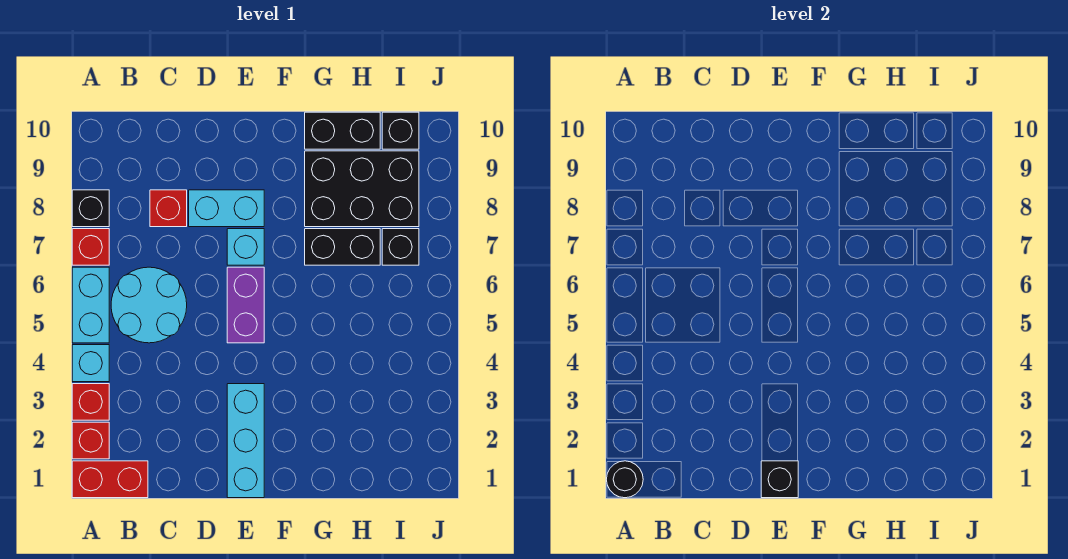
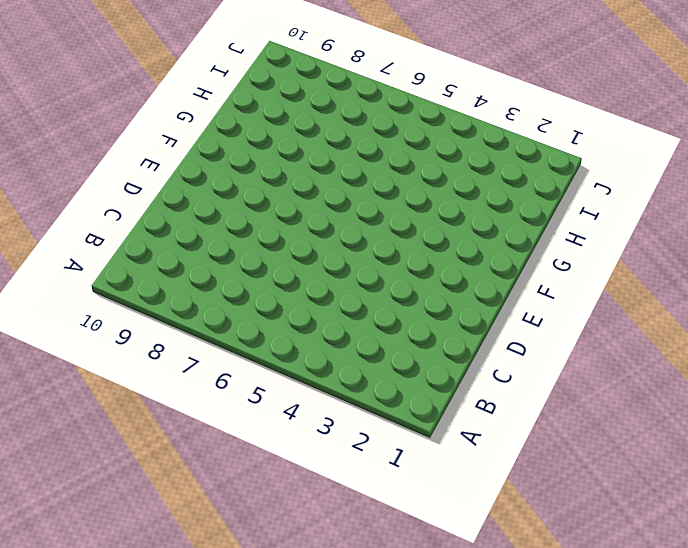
none -> red 1x2 brick [72,461,148,498]
none -> red 1x1 brick [72,422,109,459]
none -> red 1x1 brick [72,384,109,420]

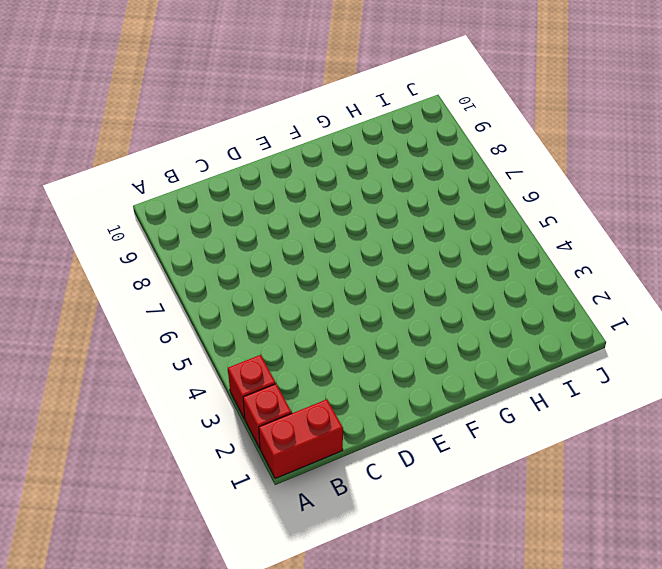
none -> cyan 1x1 brick [72,345,109,382]
none -> cyan 1x2 brick [72,267,109,343]
none -> red 1x1 brick [72,229,109,265]

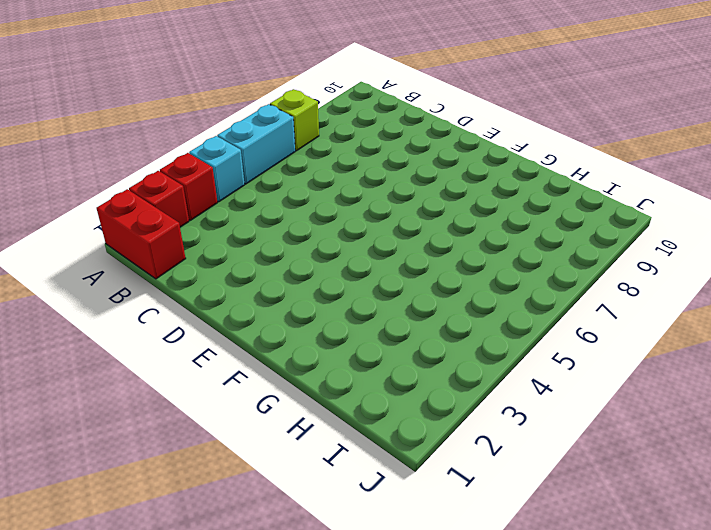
lime 1x1 brick [270,89,319,151] -> red 1x1 brick [72,229,109,265]
none -> black 1x1 brick [72,190,109,227]
none -> cyan 2x2 round brick [111,267,187,343]
none -> red 1x1 brick [150,190,187,227]

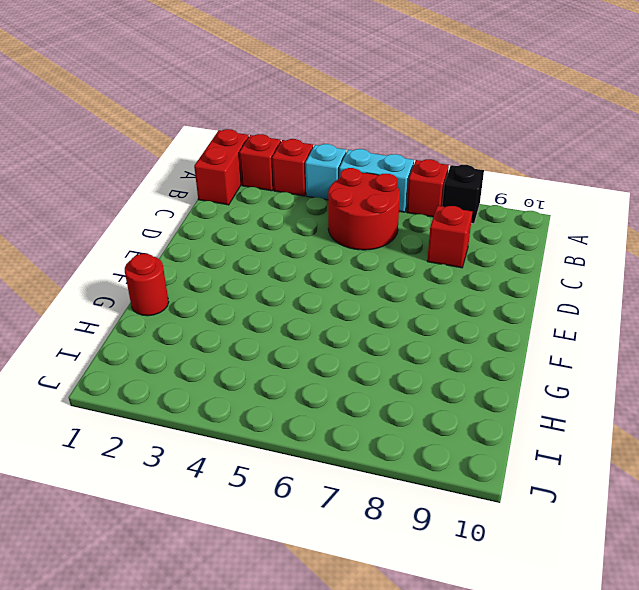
red 2x2 round brick [328,168,400,250] -> cyan 2x2 round brick [111,267,187,343]
red 1x1 round brick [125,254,169,316] -> none
none -> cyan 1x2 brick [189,190,264,227]
none -> cyan 1x3 brick [227,384,264,498]
none -> purple 1x2 brick [227,267,264,343]

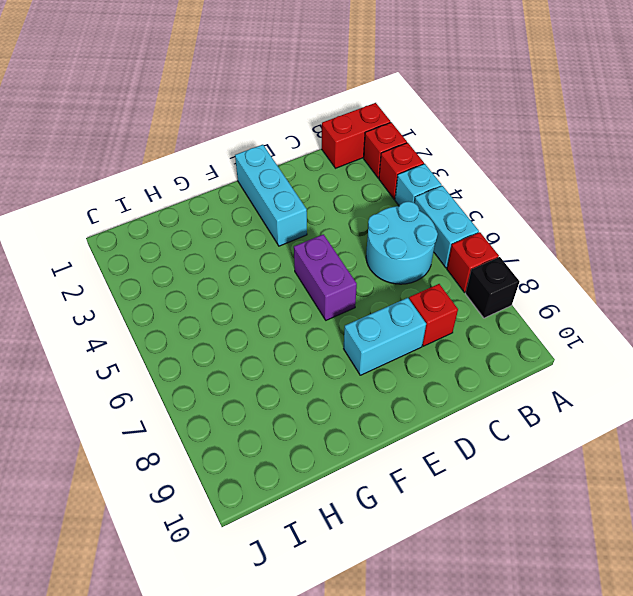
none -> cyan 1x1 brick [227,229,264,265]
none -> black 1x2 brick [305,229,380,265]
none -> black 2x3 brick [305,151,419,227]

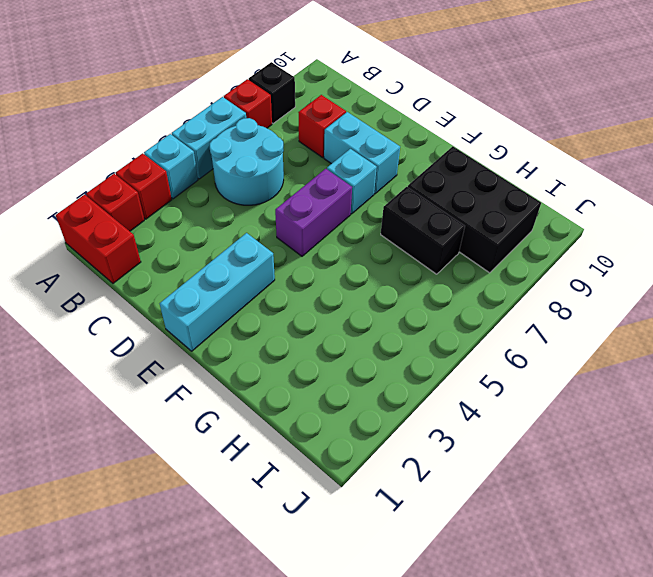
none -> black 1x2 brick [305,112,380,149]
none -> black 1x1 brick [382,229,419,265]
none -> black 1x1 brick [382,112,419,149]

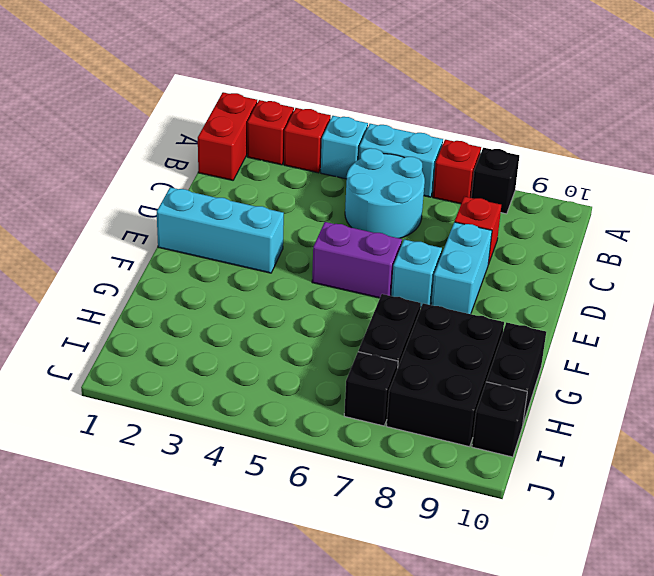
none -> black 1x1 round brick [606,461,643,498]
none -> black 1x1 brick [761,461,798,498]

